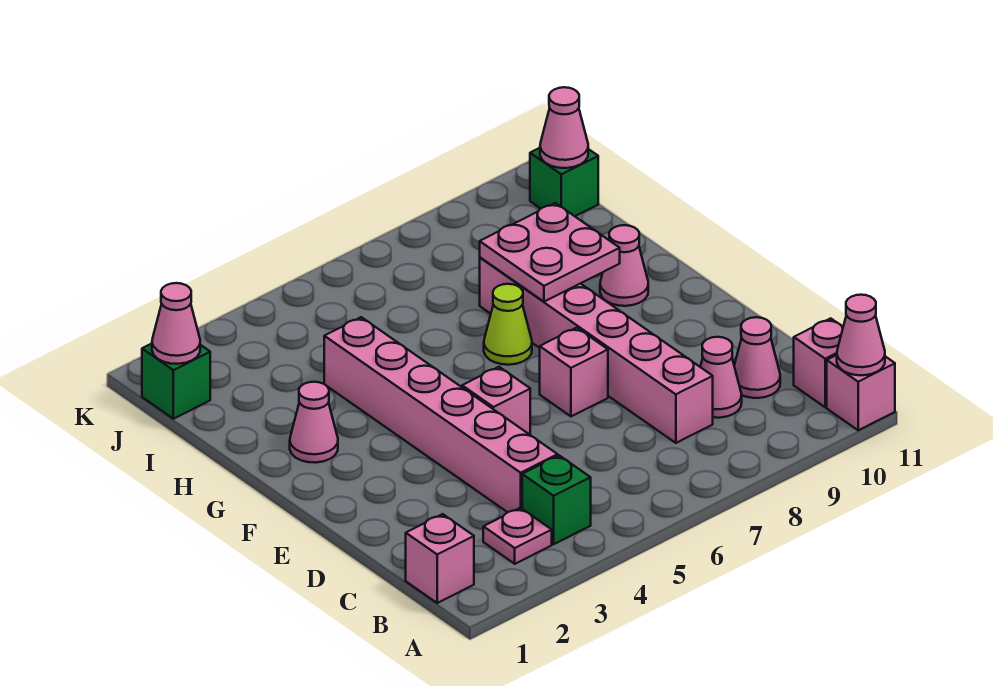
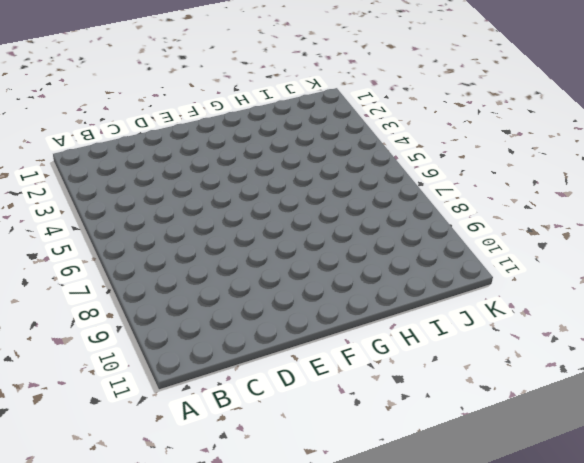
none -> pink 1x1 brick [827,355,895,430]
none -> pink 1x1 brick [406,514,474,603]
none -> pink 1x1 plate [483,508,552,564]

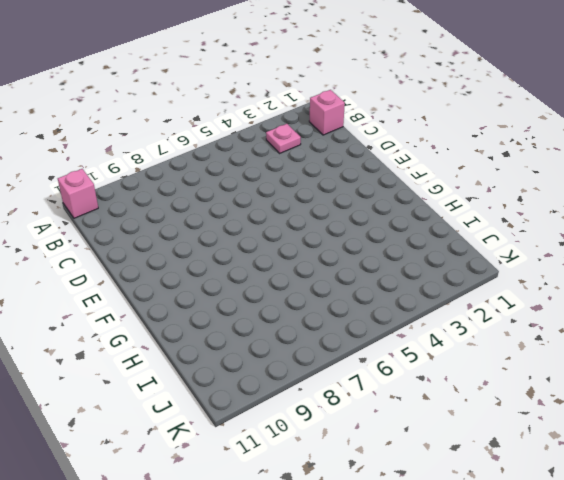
none -> green 1x1 brick [522,456,591,544]
none -> pink 1x1 brick [794,318,843,407]
none -> pink 1x6 brick [324,317,558,512]

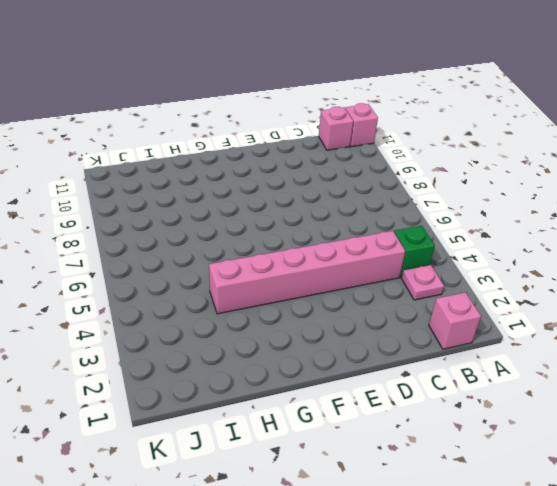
none -> pink 1x6 brick [480,258,713,443]
none -> pink 1x1 cone [700,337,742,418]
none -> pink 1x1 cone [734,317,780,398]

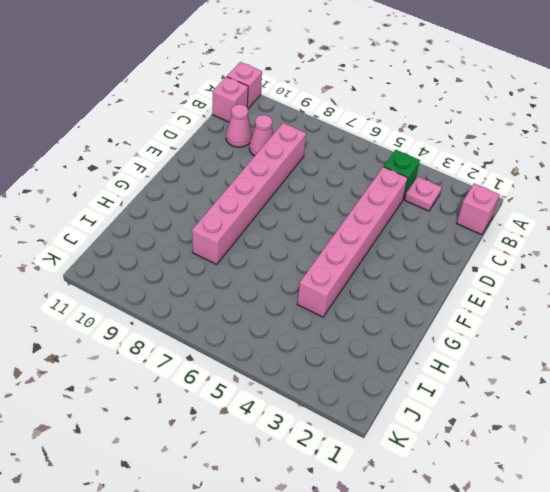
none -> pink 1x1 brick [462,367,530,435]
none -> pink 1x1 brick [540,328,608,416]
none -> pink 1x1 cone [290,382,338,463]

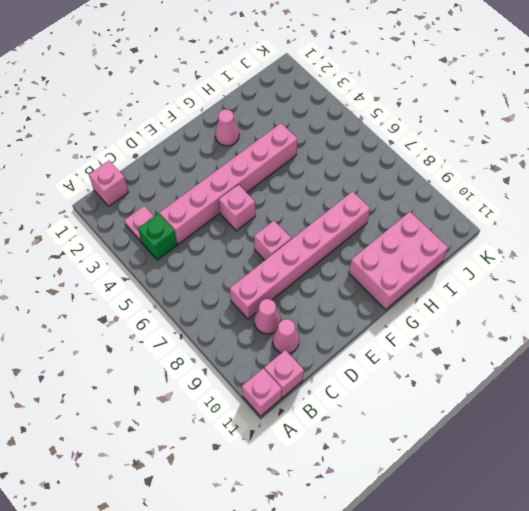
pink 2x3 brick [349,212,448,310] -> pink 1x1 cone [600,225,648,306]
none -> lime 1x1 cone [484,284,532,365]
none -> green 1x1 brick [142,344,210,419]
none -> green 1x1 brick [530,148,598,216]

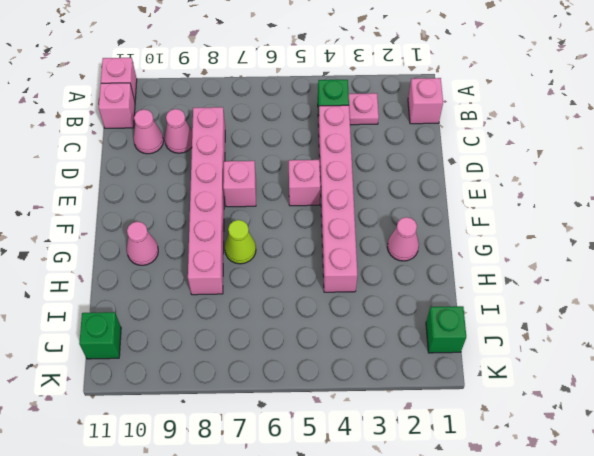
none -> pink 1x1 cone [837,295,885,375]
none -> pink 2x2 plate [480,203,620,302]
none -> pink 1x1 cone [152,283,200,364]

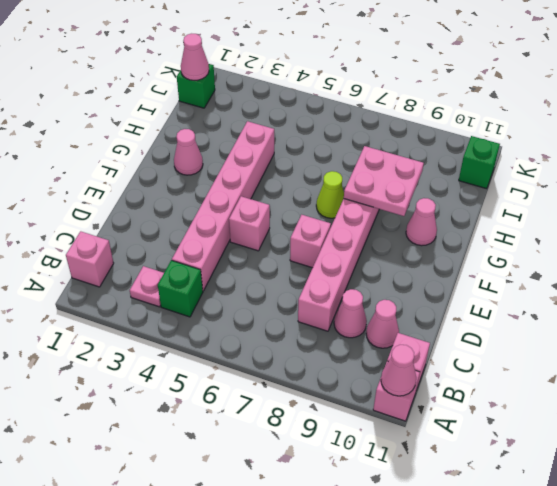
none -> pink 1x1 cone [540,87,588,168]

